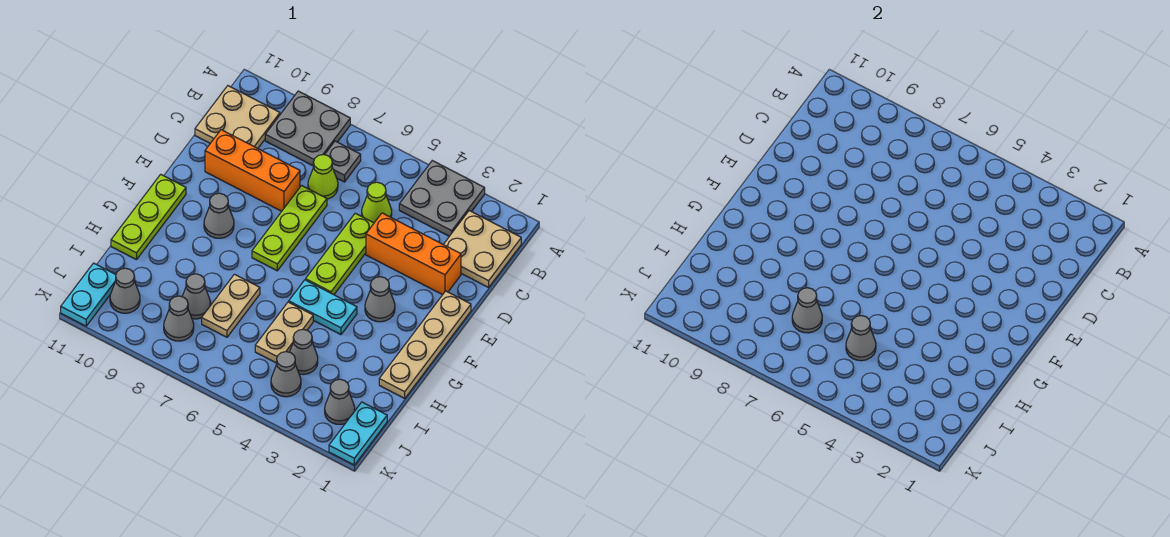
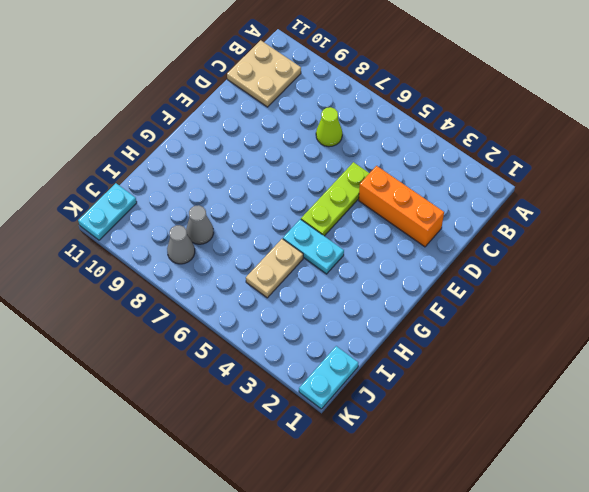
none -> grey 2x2 plate [399,161,485,236]
none -> grey 2x2 plate [265,91,350,166]
none -> tan 2x2 plate [443,211,521,287]

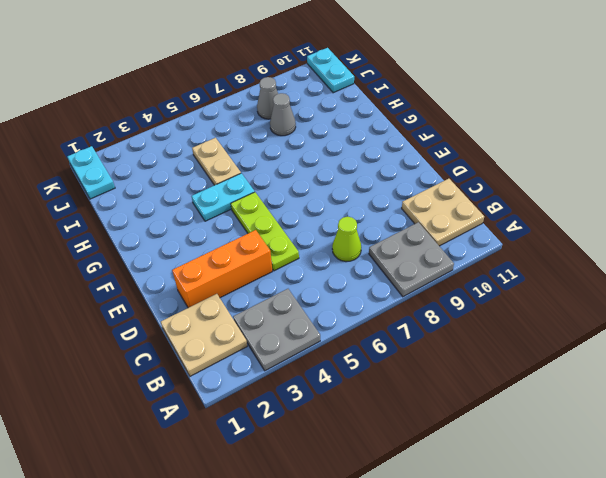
none -> grey 1x1 plate [325,141,361,182]
none -> lime 1x1 cone [362,182,392,223]
none -> lime 1x3 plate [252,186,327,271]

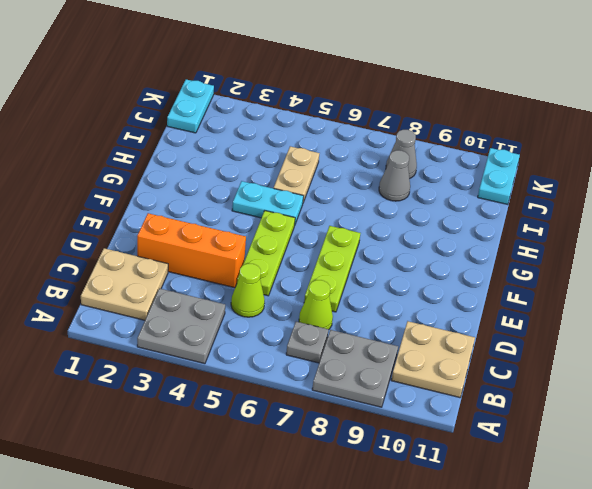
none -> orange 1x3 brick [205,130,300,211]
none -> tan 1x4 plate [379,291,471,398]
none -> grey 1x1 cone [365,277,395,322]

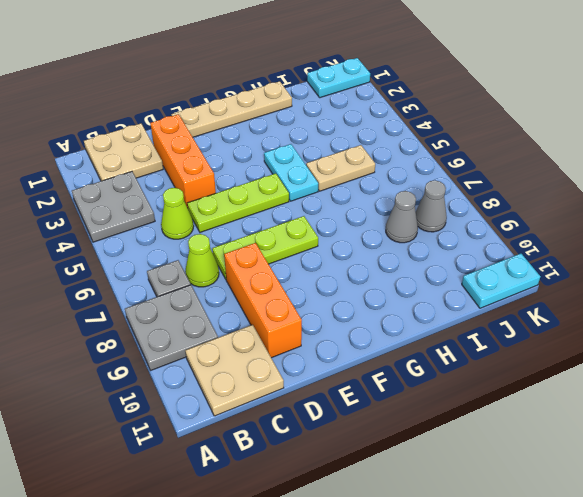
none -> grey 1x1 cone [365,277,395,322]
none -> grey 1x1 cone [204,193,234,238]
none -> lime 1x3 plate [111,174,186,260]

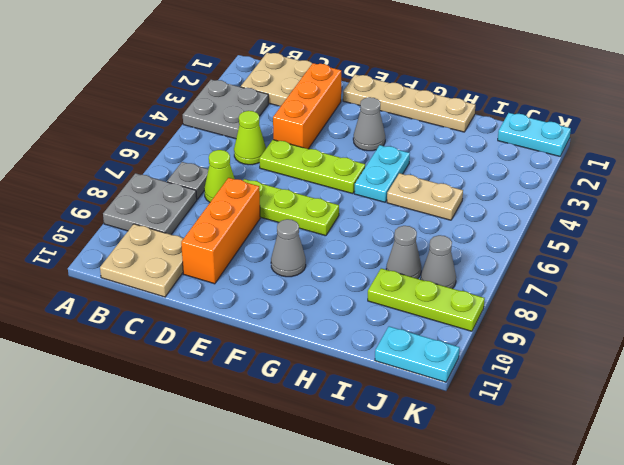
lime 1x3 plate [368,268,485,331] -> lime 1x3 plate moved to [111,174,186,260]
none -> tan 1x2 plate [202,274,260,337]
none -> grey 1x1 cone [290,329,318,375]
none -> grey 1x1 cone [325,379,355,424]

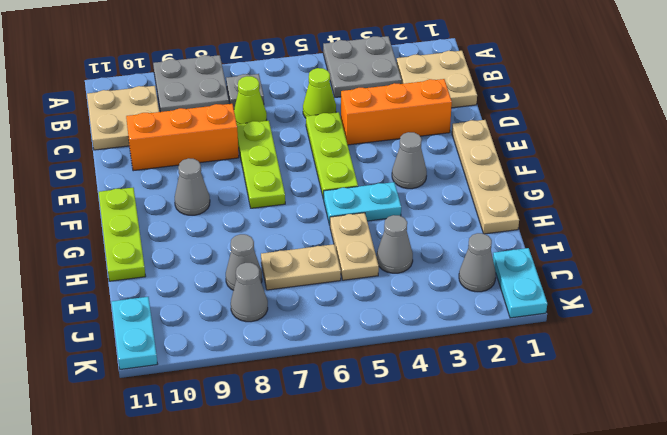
tan 1x2 plate [261,244,341,290] -> tan 1x2 plate turned to [202,274,260,337]
none -> grey 1x1 cone [271,352,301,397]
none -> grey 1x1 cone [110,268,140,313]
none -> grey 1x1 cone [846,316,876,361]

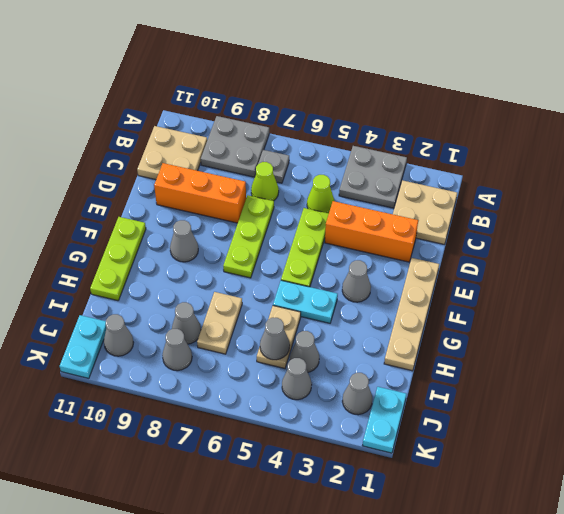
none -> grey 1x1 cone [792,288,822,333]

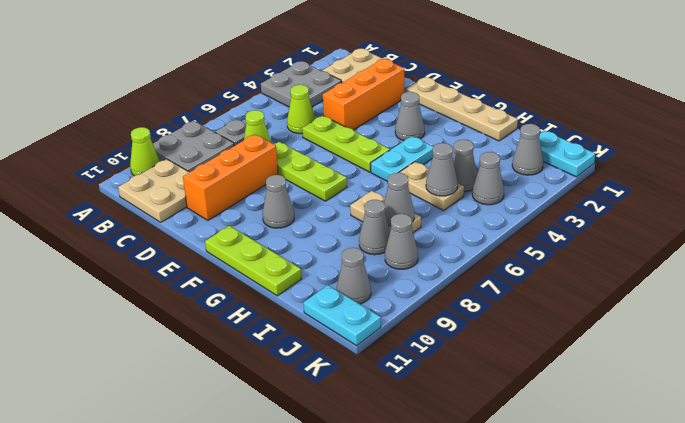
lime 1x1 cone [130,127,160,176] -> none

